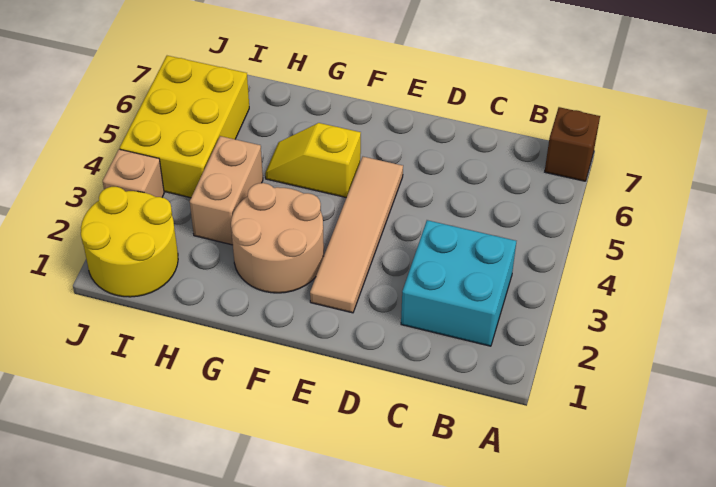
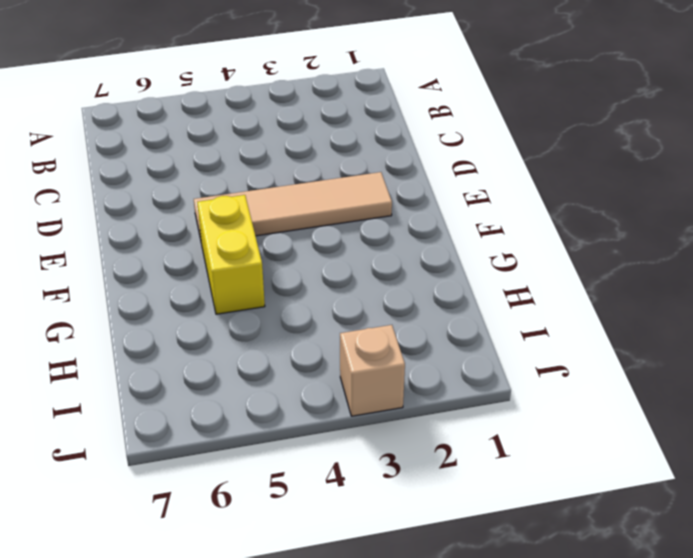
yellow 1x2 brick [197,195,265,314] -> yellow 1x2 slope [265,123,361,198]
none -> brown 1x1 brick [545,107,600,181]
none -> cyan 2x2 brick [401,220,516,346]

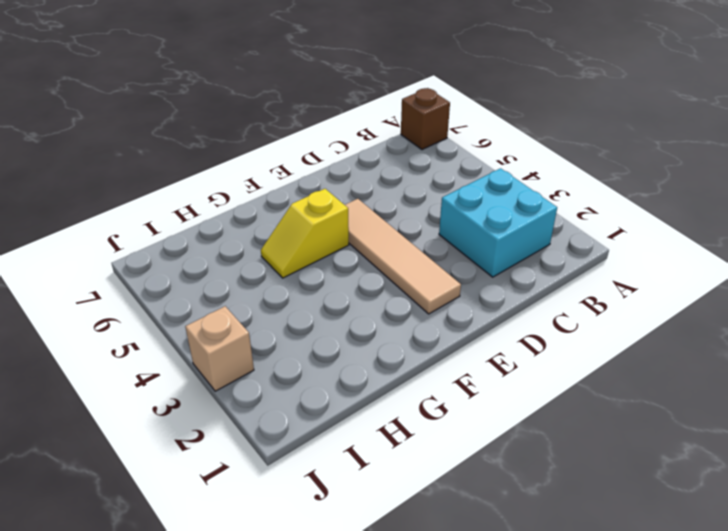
none -> tan 2x2 round brick [231,183,324,293]
none -> tan 1x2 brick [190,136,263,245]

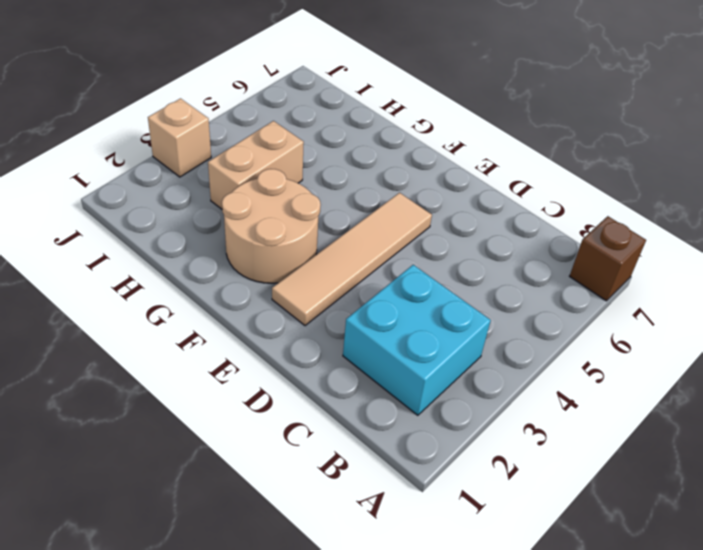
none -> yellow 1x2 slope [265,123,361,198]
none -> yellow 2x2 round brick [81,187,178,297]

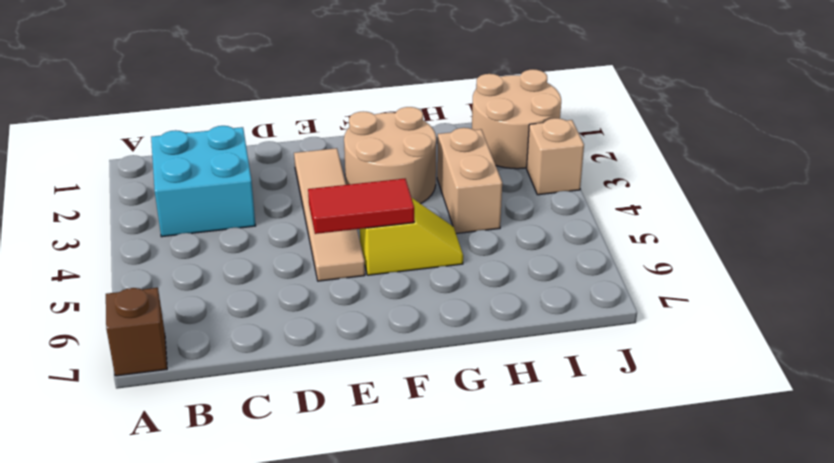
red 1x2 tile [308,179,414,234] -> none
tan 2x2 round brick [472,69,561,169] -> yellow 2x2 round brick [81,187,178,297]
none -> yellow 2x3 brick [120,56,249,198]

